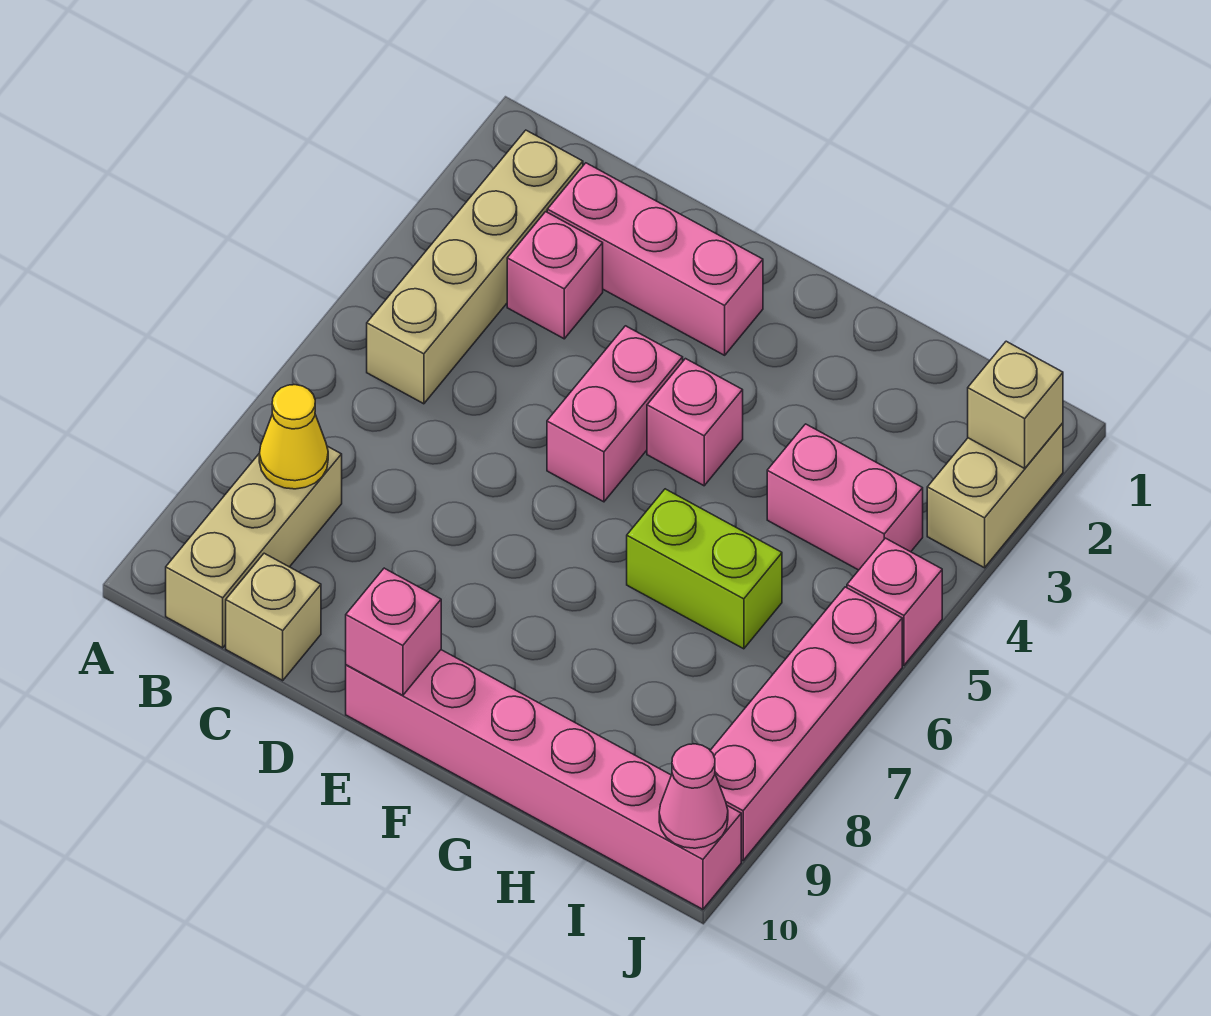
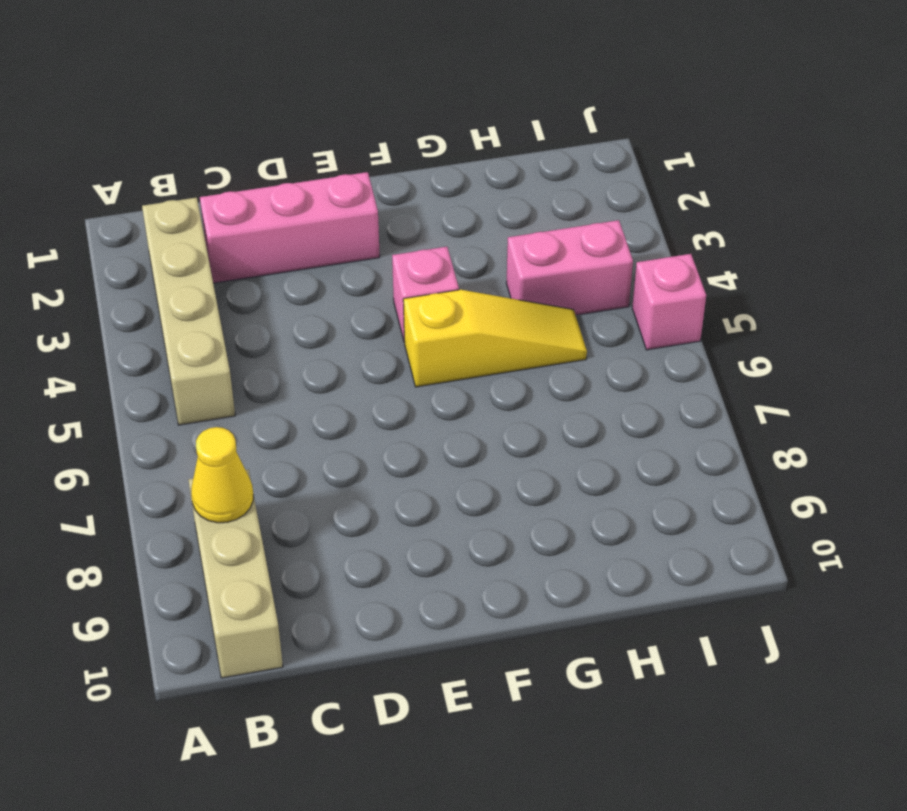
yellow 1x3 slope [403,290,587,387] -> none
none -> pink 1x1 brick [507,212,603,339]
none -> tan 1x1 brick [226,553,321,680]
none -> pink 1x2 brick [547,326,683,502]

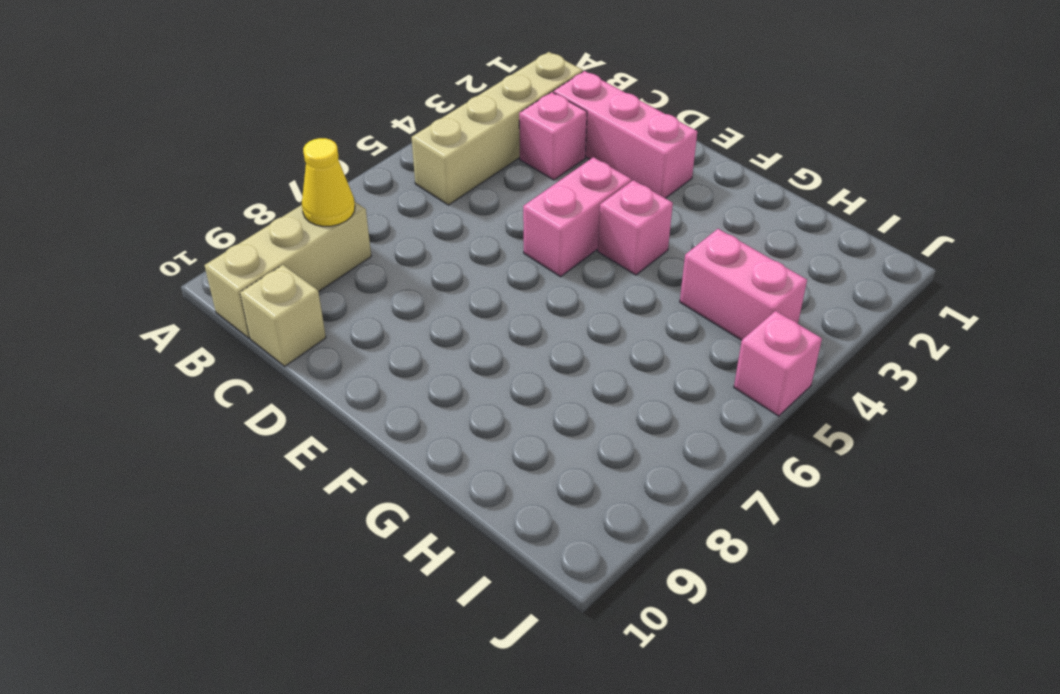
none -> pink 1x6 brick [346,650,741,909]
none -> lime 1x2 brick [627,489,782,649]
none -> tan 1x2 brick [927,423,1063,568]

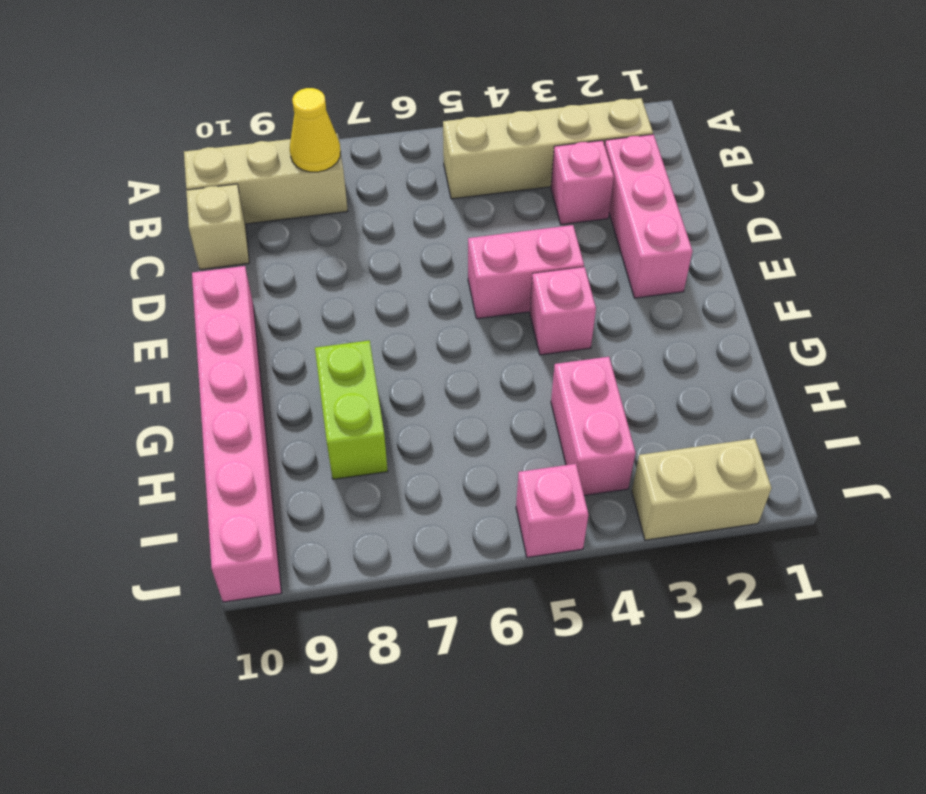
lime 1x2 brick [315,340,388,479] -> lime 1x2 brick moved to [627,489,782,649]
none -> pink 1x4 brick [710,587,902,860]
none -> pink 1x1 brick [346,568,441,695]
none -> tan 1x1 brick [968,341,1063,468]

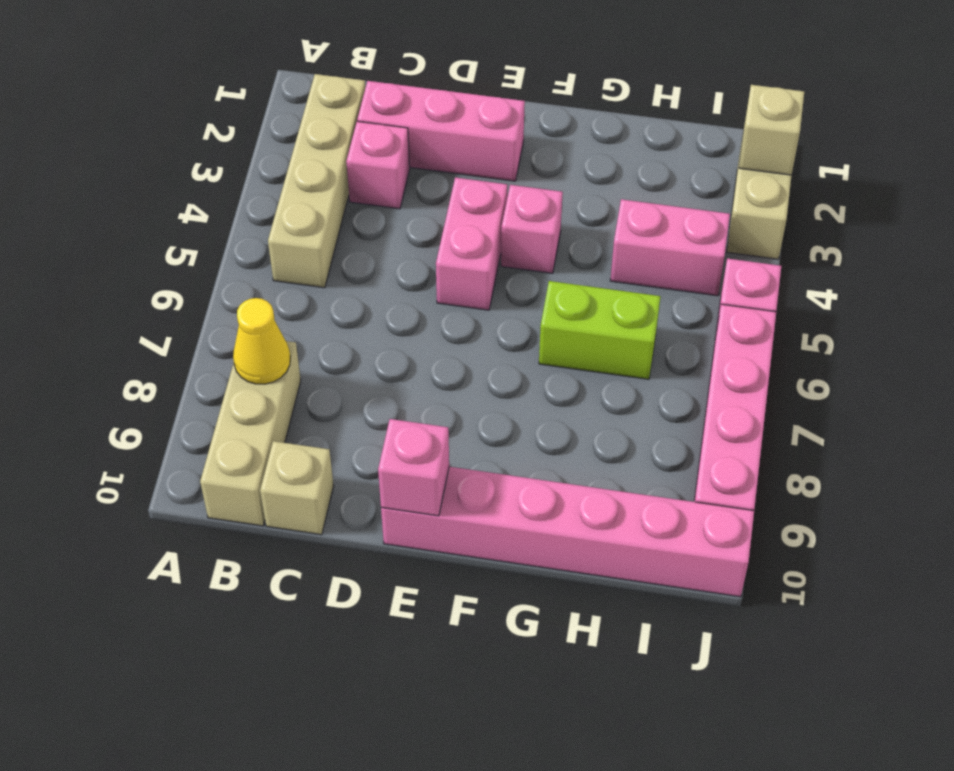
none -> pink 1x1 cone [659,744,728,848]

